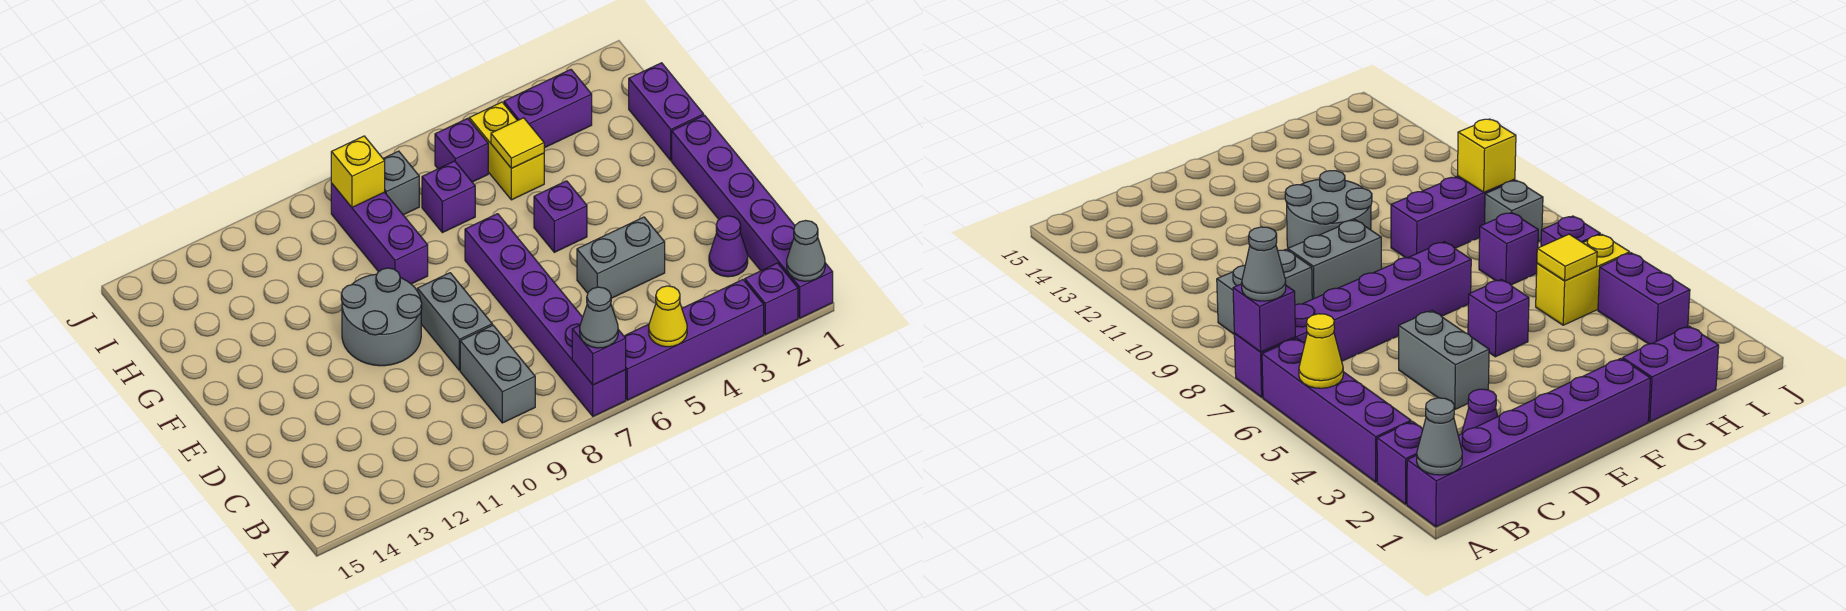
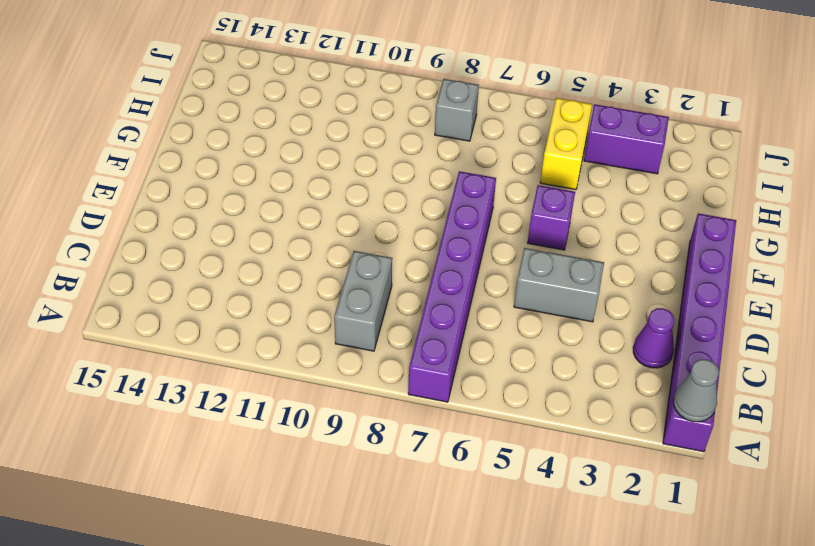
none -> purple 1x1 brick [745,263,798,335]
none -> purple 1x4 brick [624,280,764,400]
none -> grey 1x2 brick [417,273,492,370]

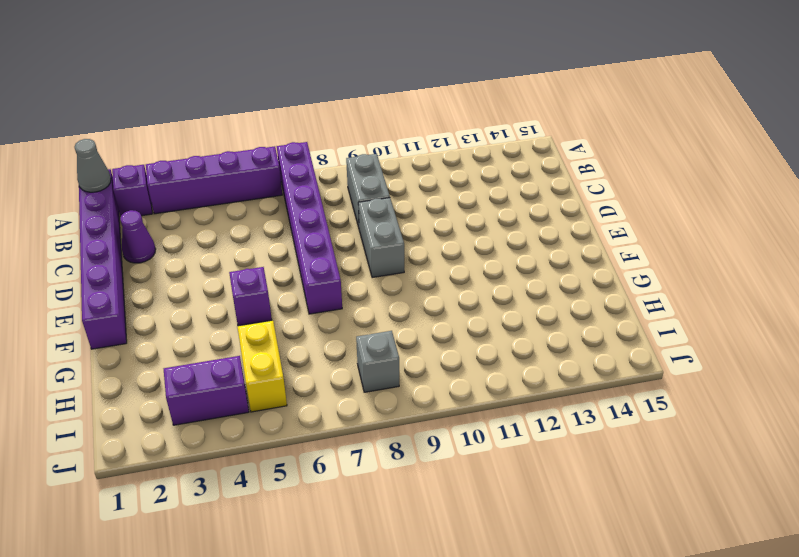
none -> grey 1x2 brick [577,217,665,298]
none -> grey 2x2 round brick [341,268,422,366]
none -> purple 1x2 brick [629,63,704,160]

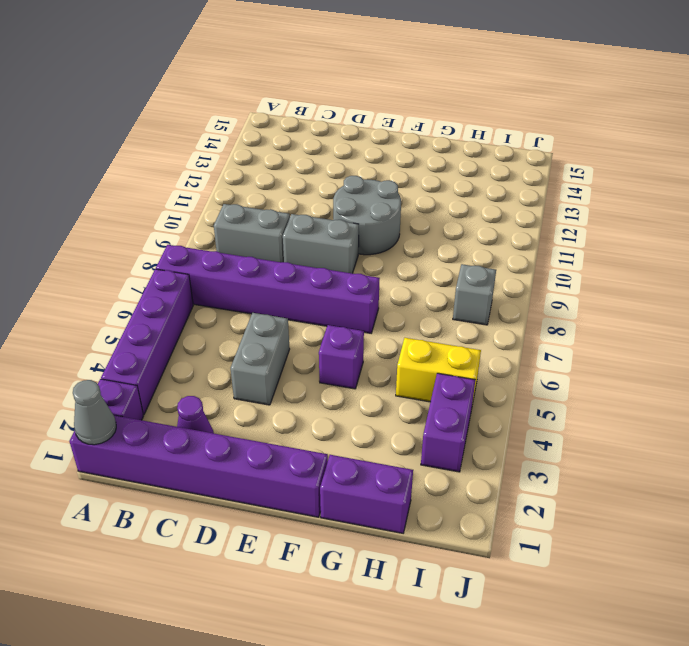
none -> purple 1x3 brick [331,183,428,284]
none -> purple 1x1 brick [422,161,475,233]
none -> purple 1x1 brick [435,118,488,182]

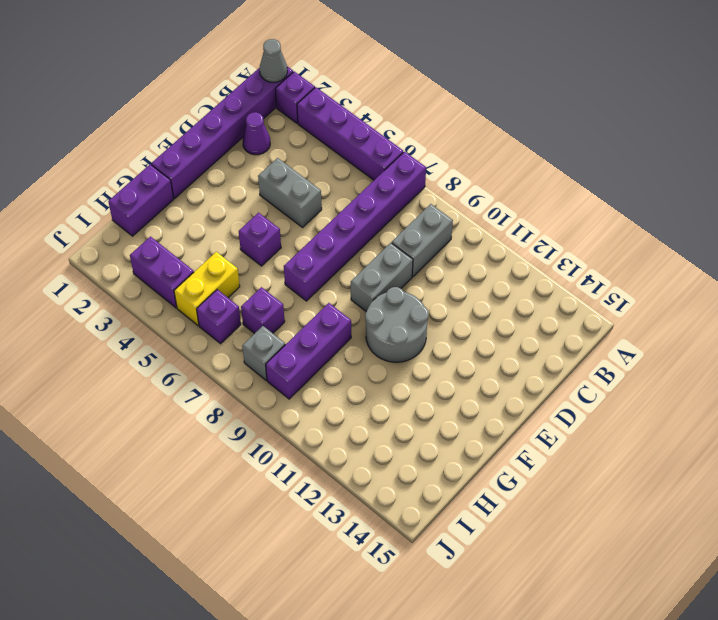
none -> yellow 1x1 cone [649,286,687,347]
none -> purple 1x1 brick [572,325,626,385]
none -> yellow 1x1 tile [491,118,544,168]

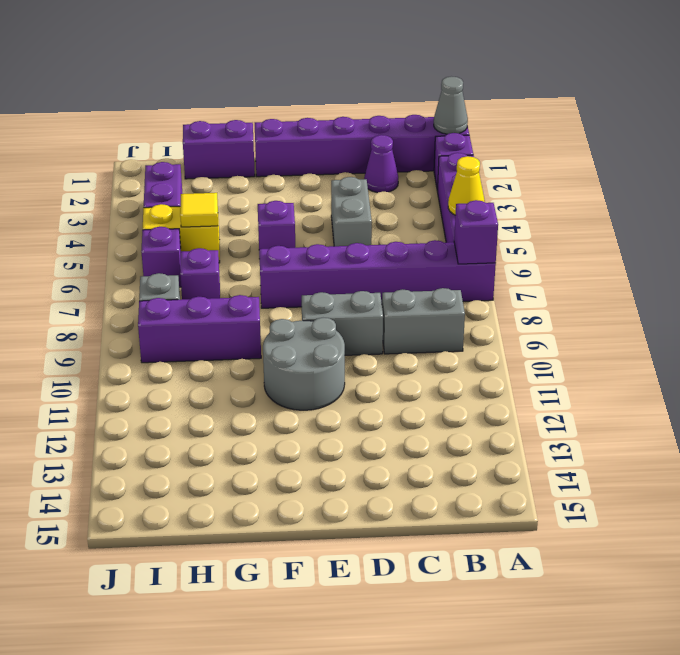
none -> yellow 1x1 brick [331,136,385,207]
none -> grey 1x1 cone [580,287,618,348]

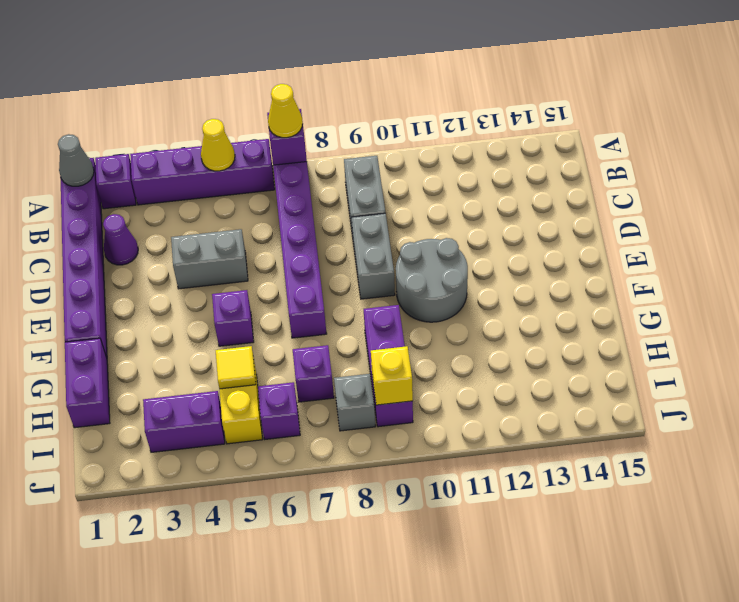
yellow 1x1 cone [268,84,303,138] -> grey 1x1 cone [580,287,618,348]

